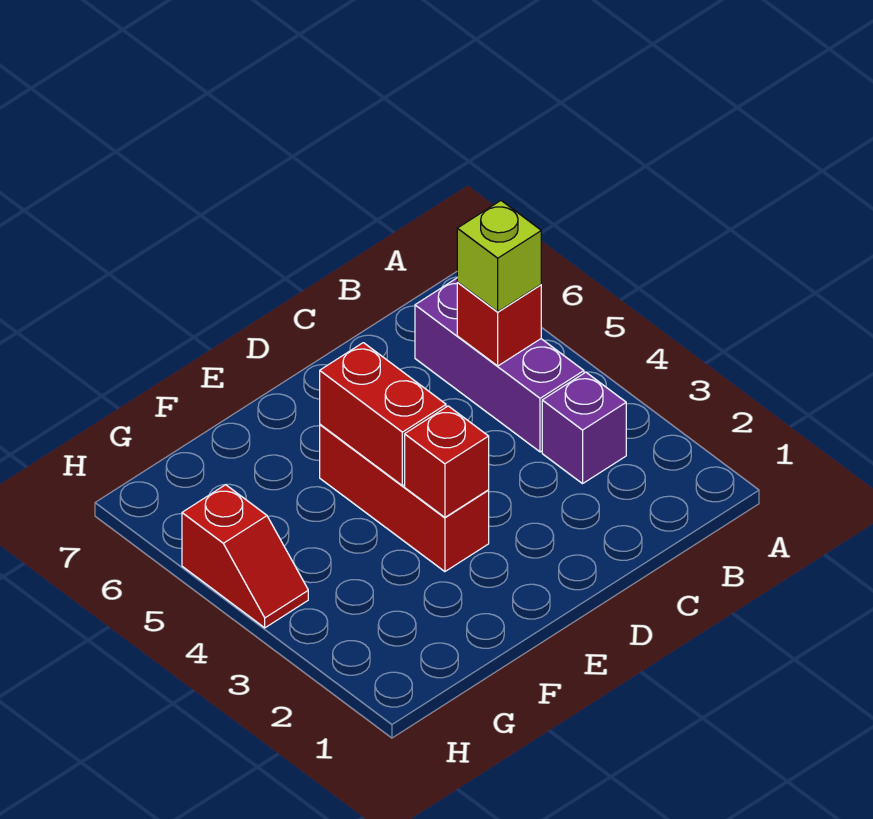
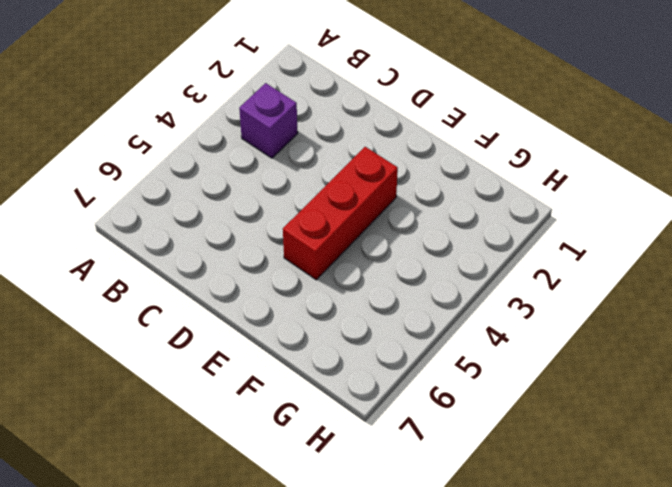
none -> purple 1x3 brick [415,278,584,452]
none -> red 1x2 slope [182,485,308,628]

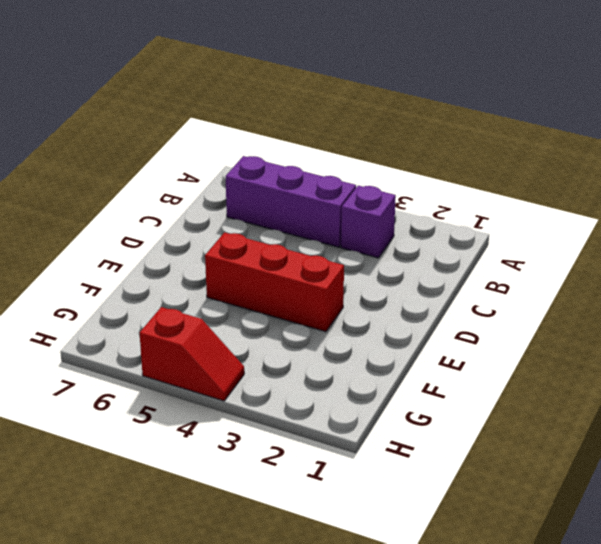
none -> red 1x1 brick [457,283,541,366]
none -> red 1x1 brick [405,406,489,517]

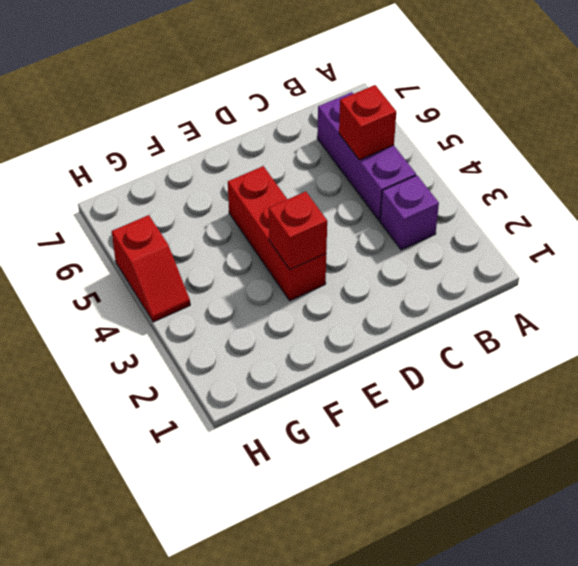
none -> red 1x2 brick [320,343,446,486]
none -> lime 1x1 brick [457,201,541,312]

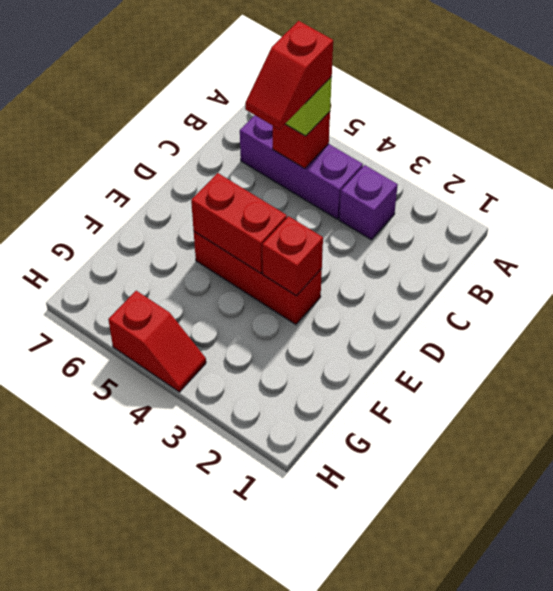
red 1x2 slope [245,21,333,129] -> none

